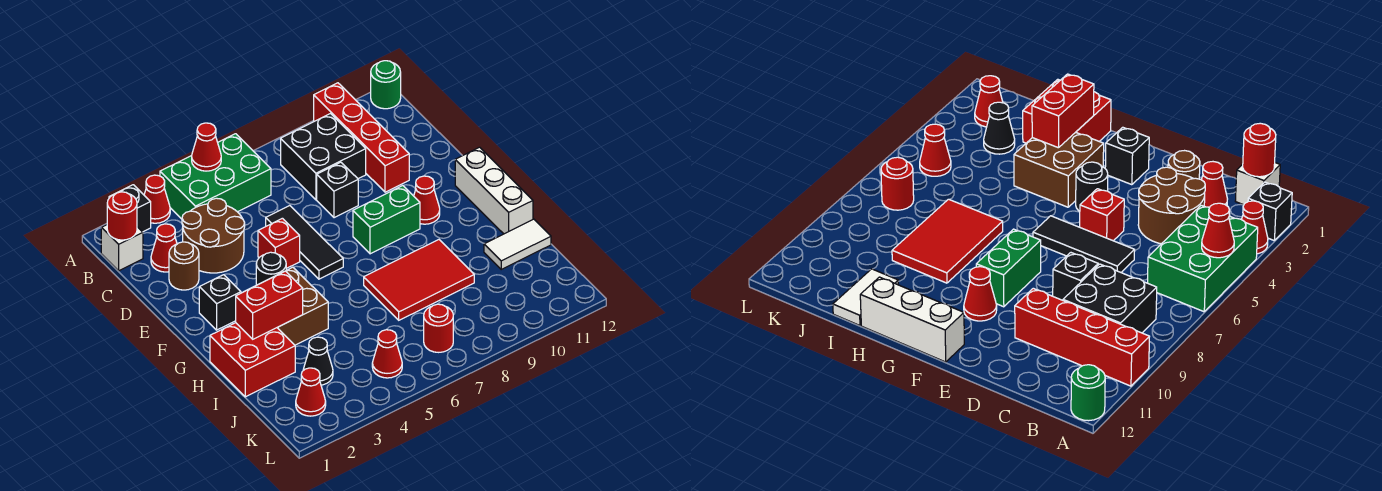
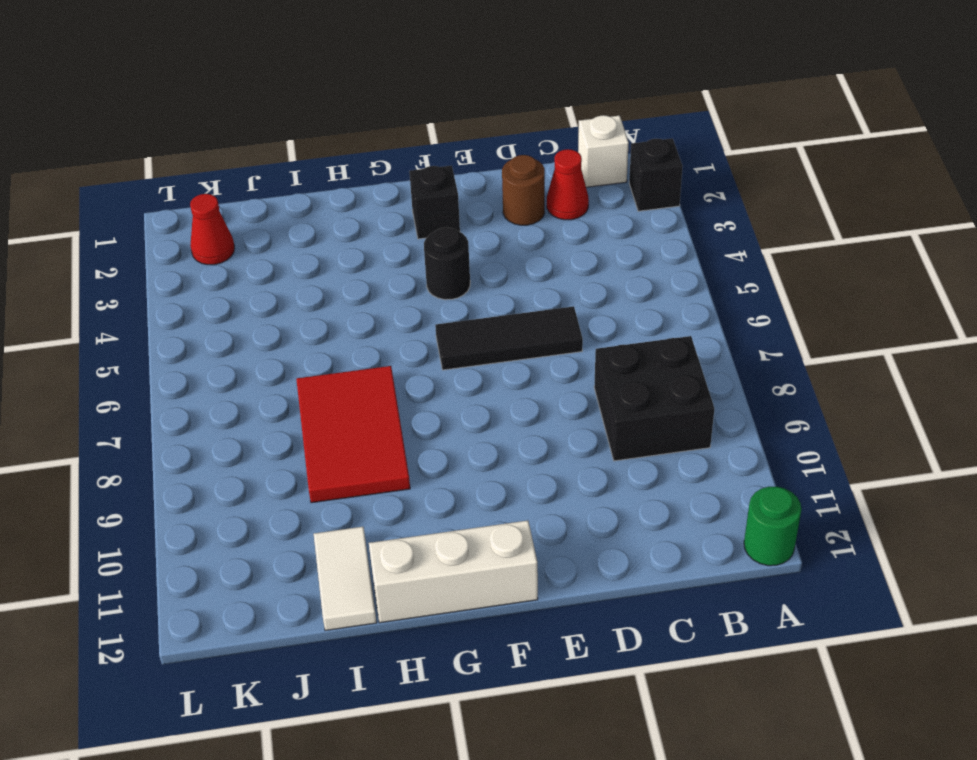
none -> red 1x1 cone [144,175,170,223]
none -> green 2x3 brick [160,134,271,219]
none -> red 1x4 brick [314,83,409,192]

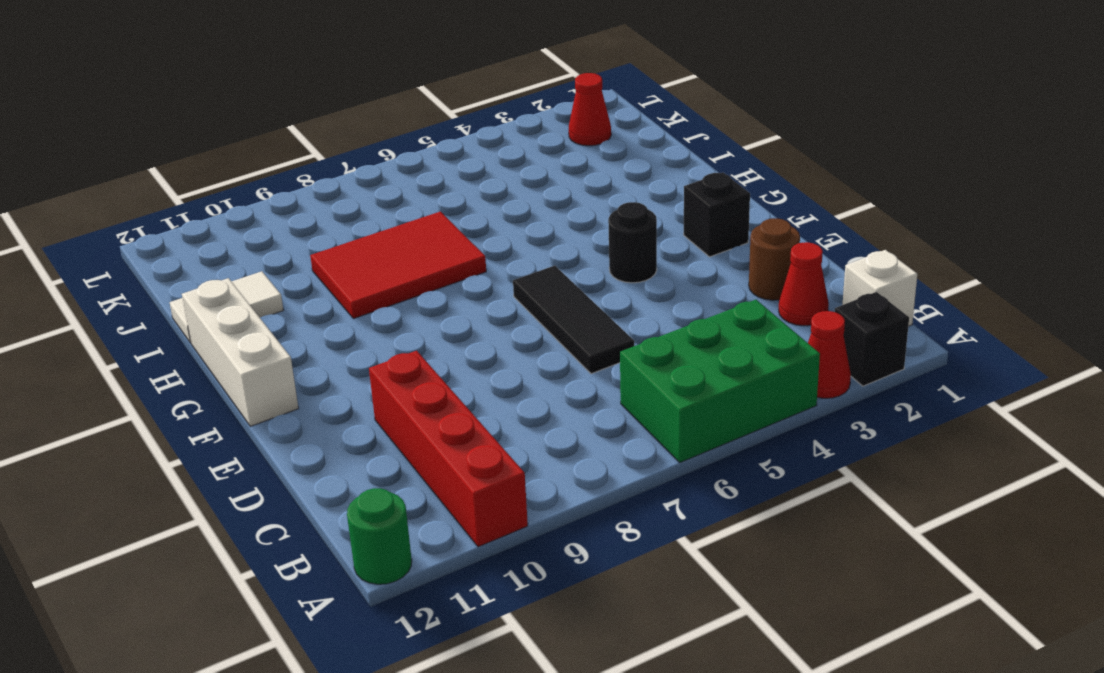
none -> black 2x2 brick [281,114,366,200]
none -> brown 2x2 round brick [182,198,245,273]
none -> black 1x1 brick [317,162,358,218]

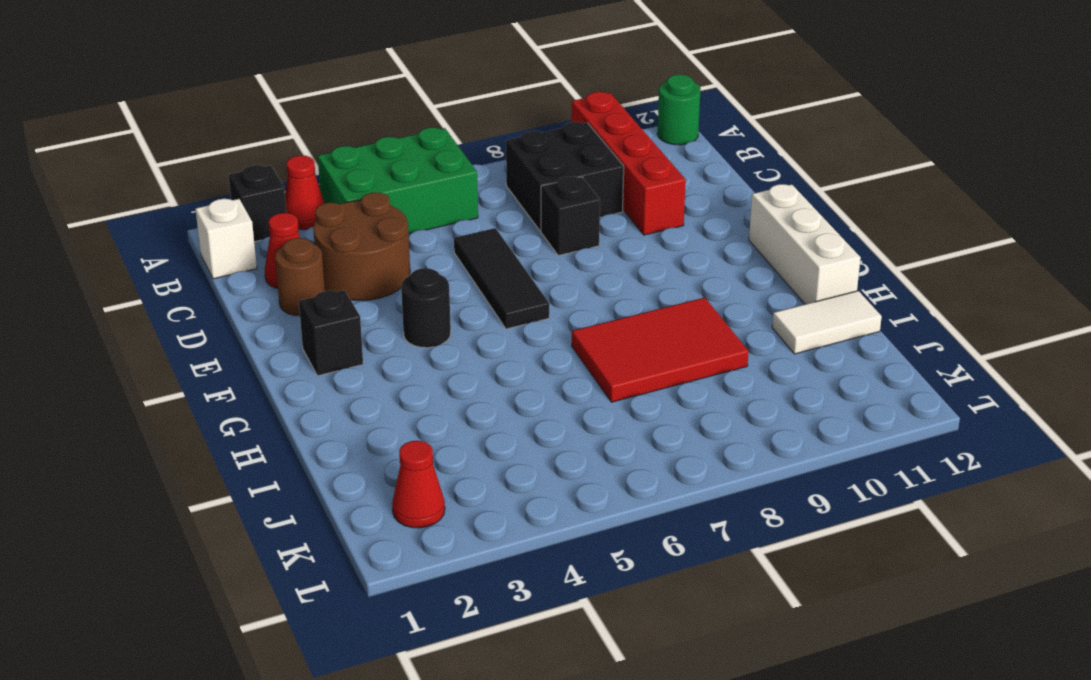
none -> red 1x1 brick [258,218,300,268]
none -> green 1x2 brick [353,186,420,254]
none -> red 1x1 cone [414,176,440,224]

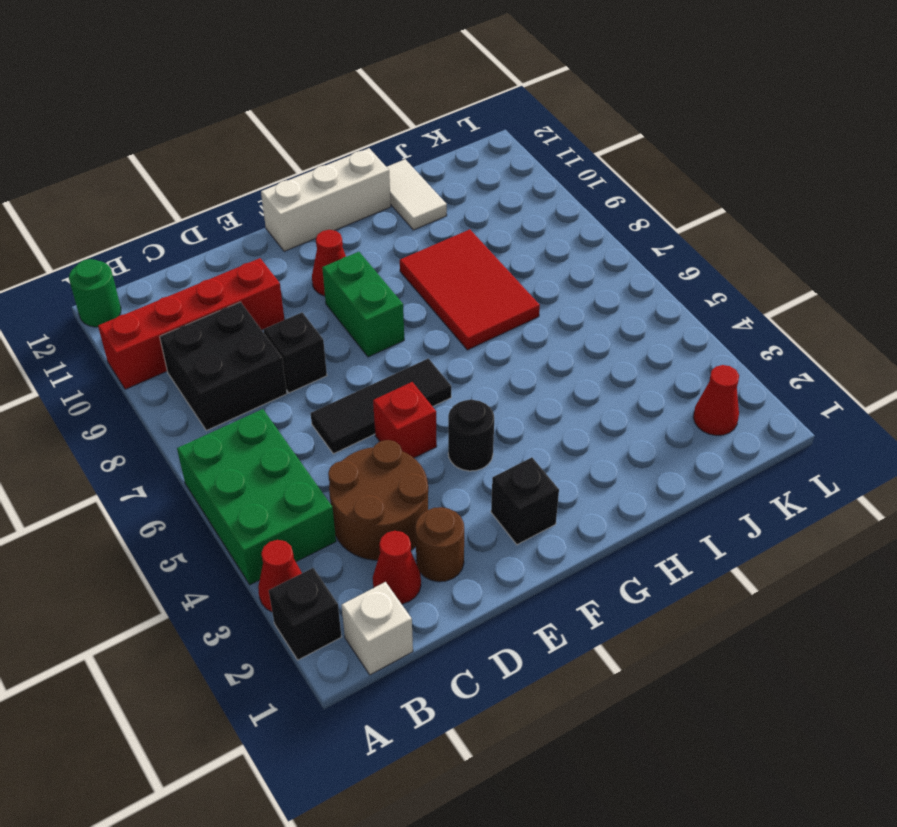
none -> brown 2x2 brick [250,267,328,345]
none -> red 2x2 brick [210,323,295,397]
none -> black 1x1 cone [303,337,333,385]

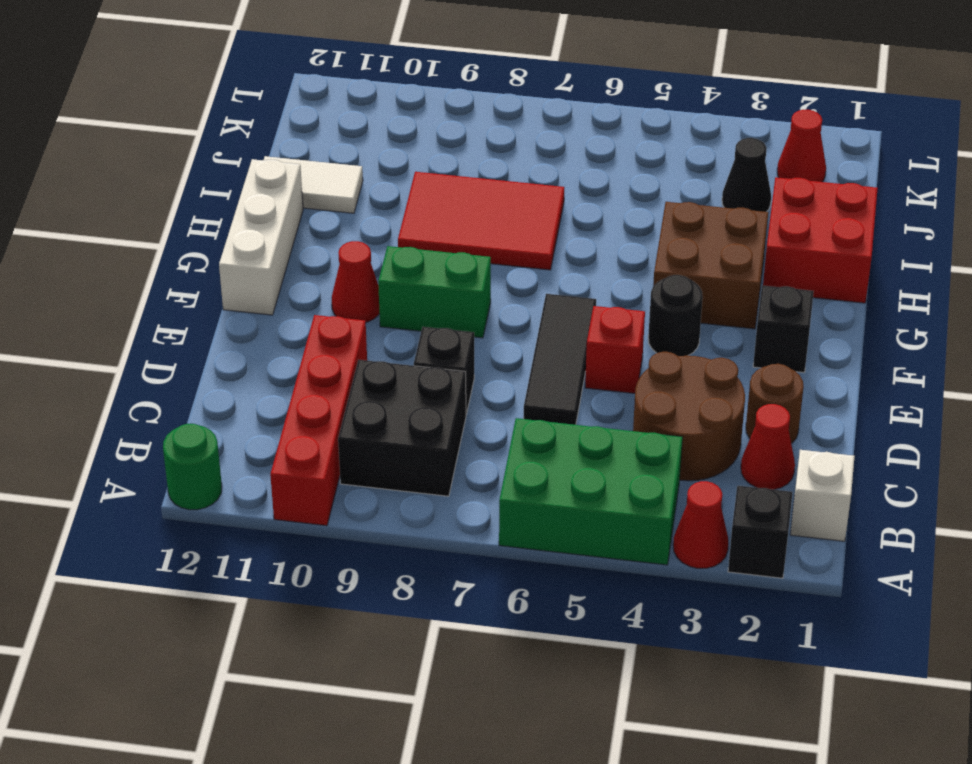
none -> red 1x1 cone [372,330,402,378]
none -> red 1x1 round brick [424,304,453,352]
none -> red 1x1 cone [192,123,221,171]

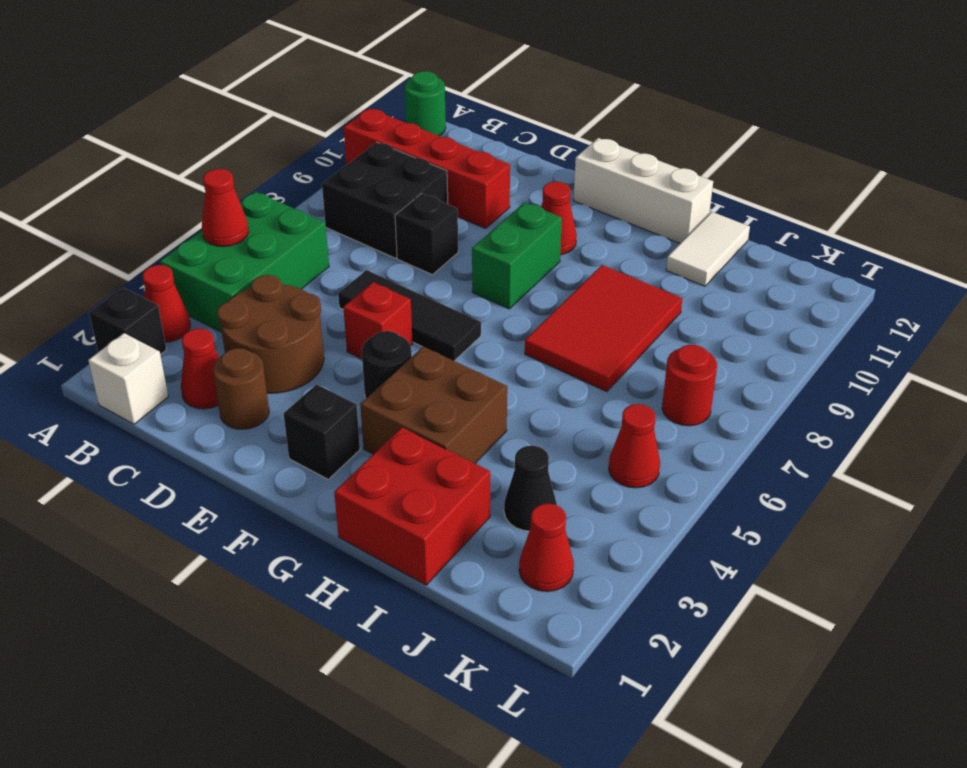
none -> red 1x1 round brick [107,192,137,240]
none -> red 1x2 brick [236,271,303,339]

